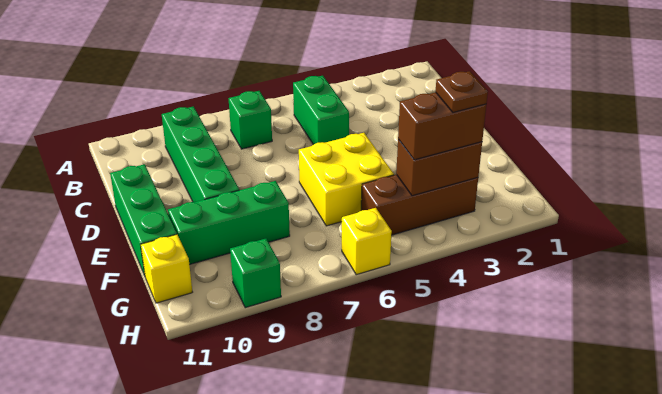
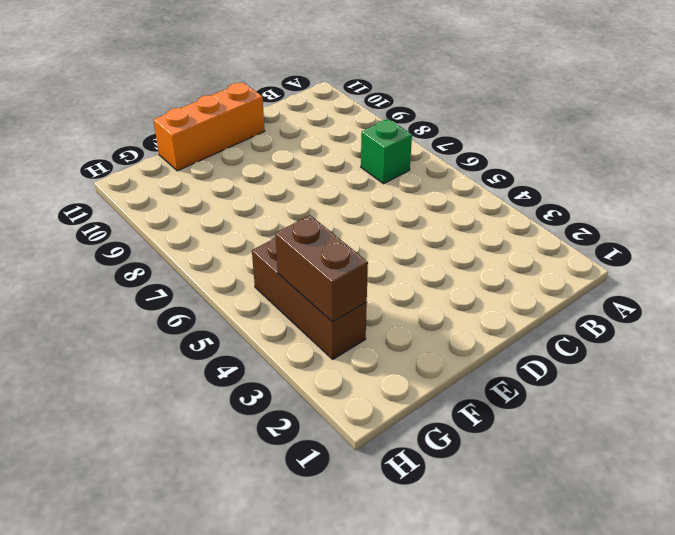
orange 1x3 brick [154,82,265,171] -> green 1x3 brick [110,164,177,275]
none -> green 1x2 brick [293,76,349,145]
none -> green 1x4 brick [162,106,239,202]
none -> yellow 2x2 brick [299,133,394,226]

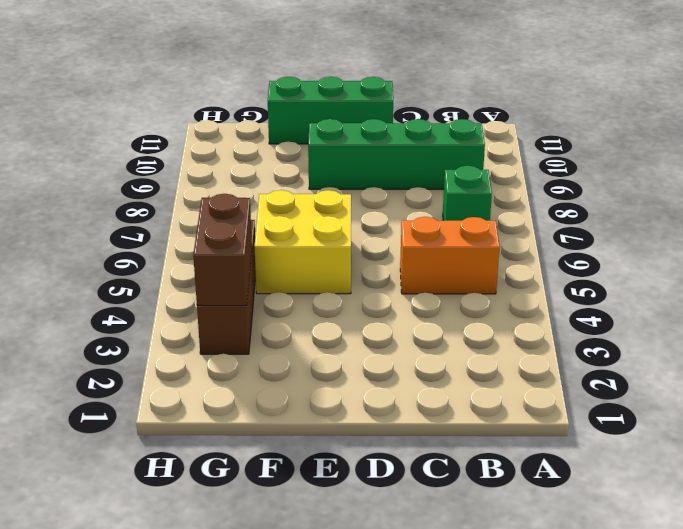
orange 1x2 brick [400,217,499,294] -> green 1x2 brick [293,76,349,145]
none -> green 1x3 brick [168,181,290,265]
none -> yellow 1x1 brick [141,234,192,303]
none -> yellow 1x1 brick [342,208,392,275]

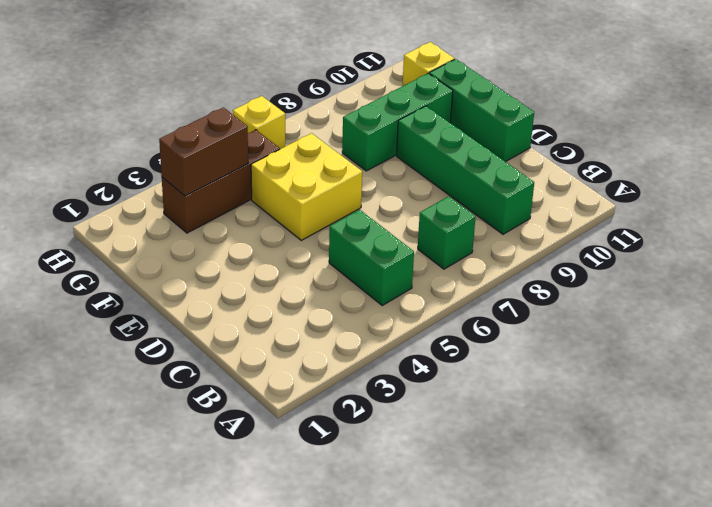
none -> green 1x1 brick [230,239,281,308]
none -> brown 1x2 brick [398,92,486,160]
none -> brown 1x1 plate [436,71,488,112]

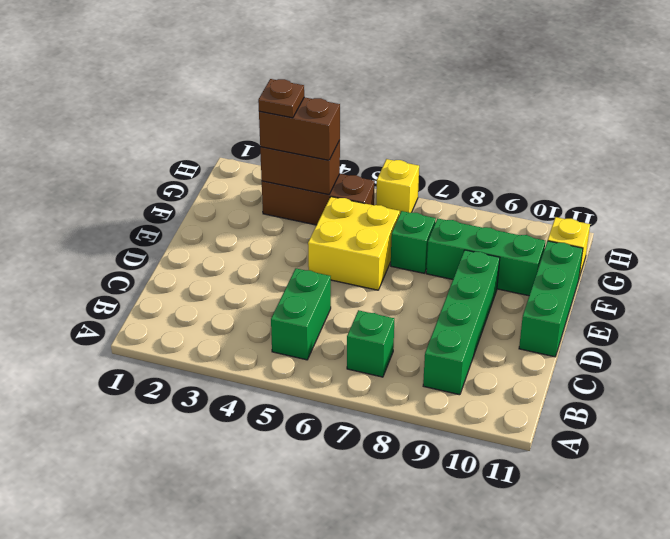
green 1x1 brick [391,211,436,273] -> green 1x1 brick moved to [230,239,281,308]

